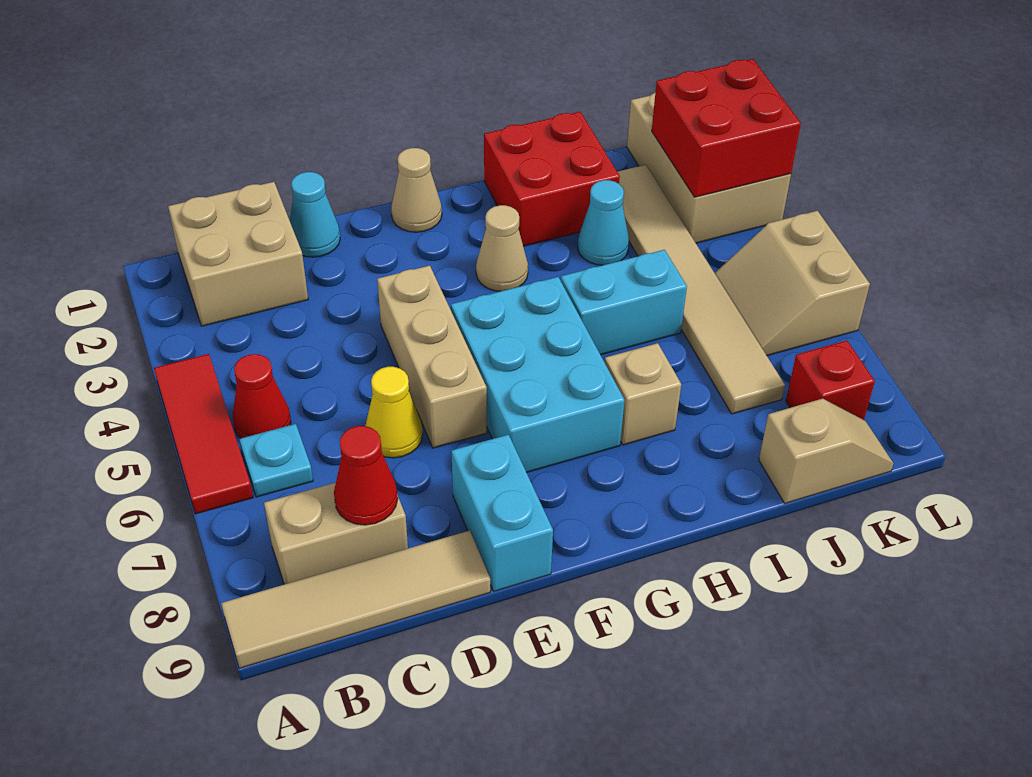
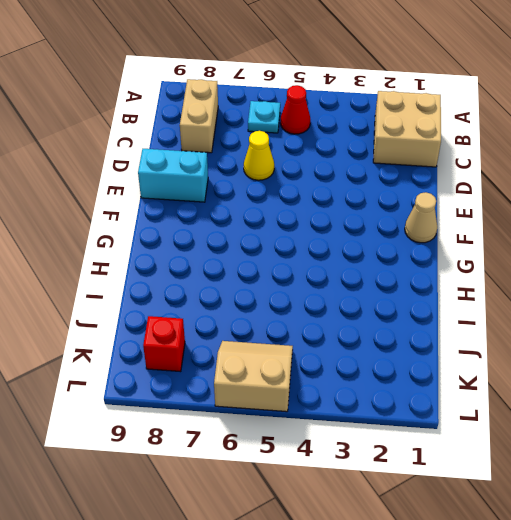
none -> red 1x3 tile [154,354,253,514]
none -> tan 1x4 tile [221,531,490,668]
none -> cyan 1x1 cone [290,172,340,257]

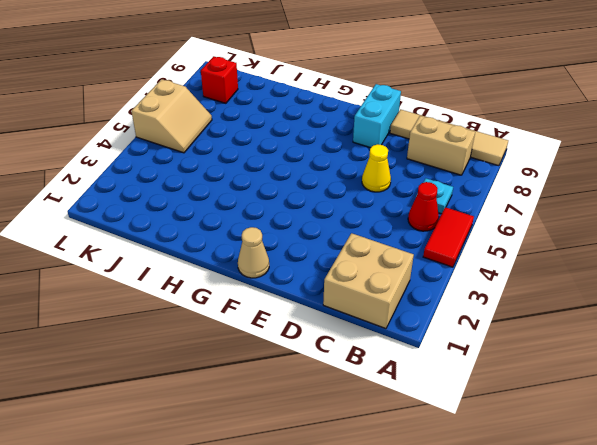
red 1x2 tile [423,207,474,267] -> red 1x3 tile [154,354,253,514]
none -> cyan 1x1 cone [290,172,340,257]
none -> tan 1x3 brick [377,266,487,448]
none -> cyan 2x3 brick [451,277,625,472]

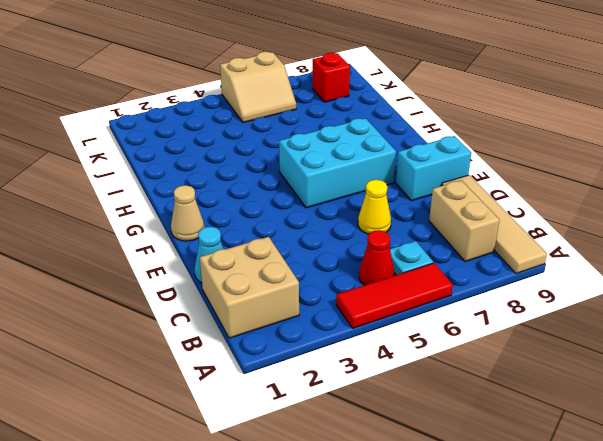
none -> tan 1x3 brick [377,266,487,448]
none -> tan 1x1 cone [476,205,528,291]
none -> red 2x2 brick [484,112,620,246]

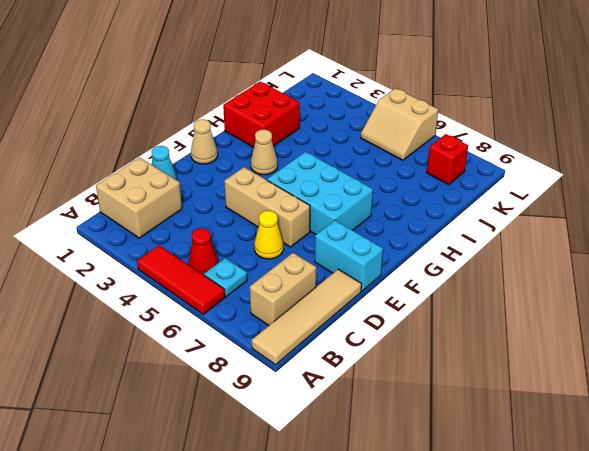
none -> cyan 1x2 brick [561,250,687,355]
none -> tan 1x1 brick [605,343,681,445]
none -> cyan 1x1 cone [578,180,629,265]

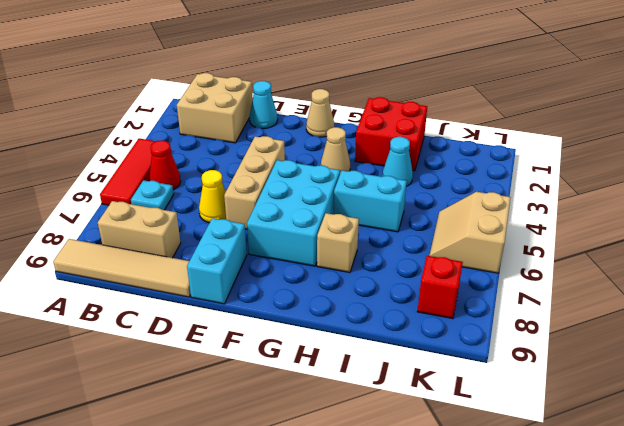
none -> tan 1x6 tile [617,165,785,414]
none -> tan 1x2 slope [759,399,894,503]
none -> tan 2x3 brick [627,93,791,243]

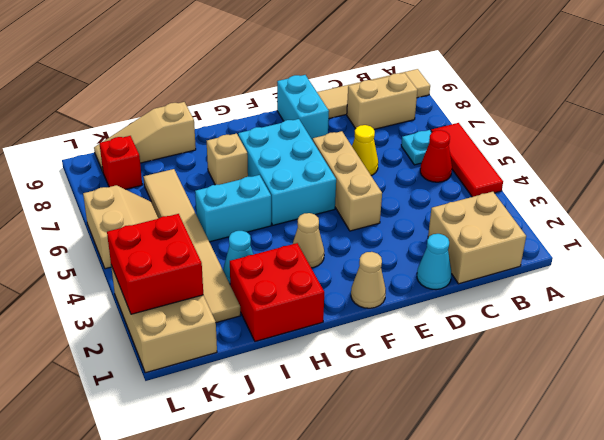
tan 1x3 slope [94,102,196,171] -> tan 1x2 slope [759,399,894,503]
none -> red 1x1 cone [334,426,398,525]

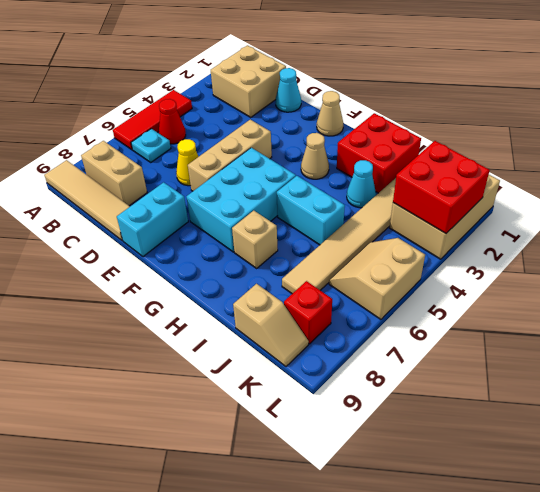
none -> red 1x1 cone [334,426,398,525]

